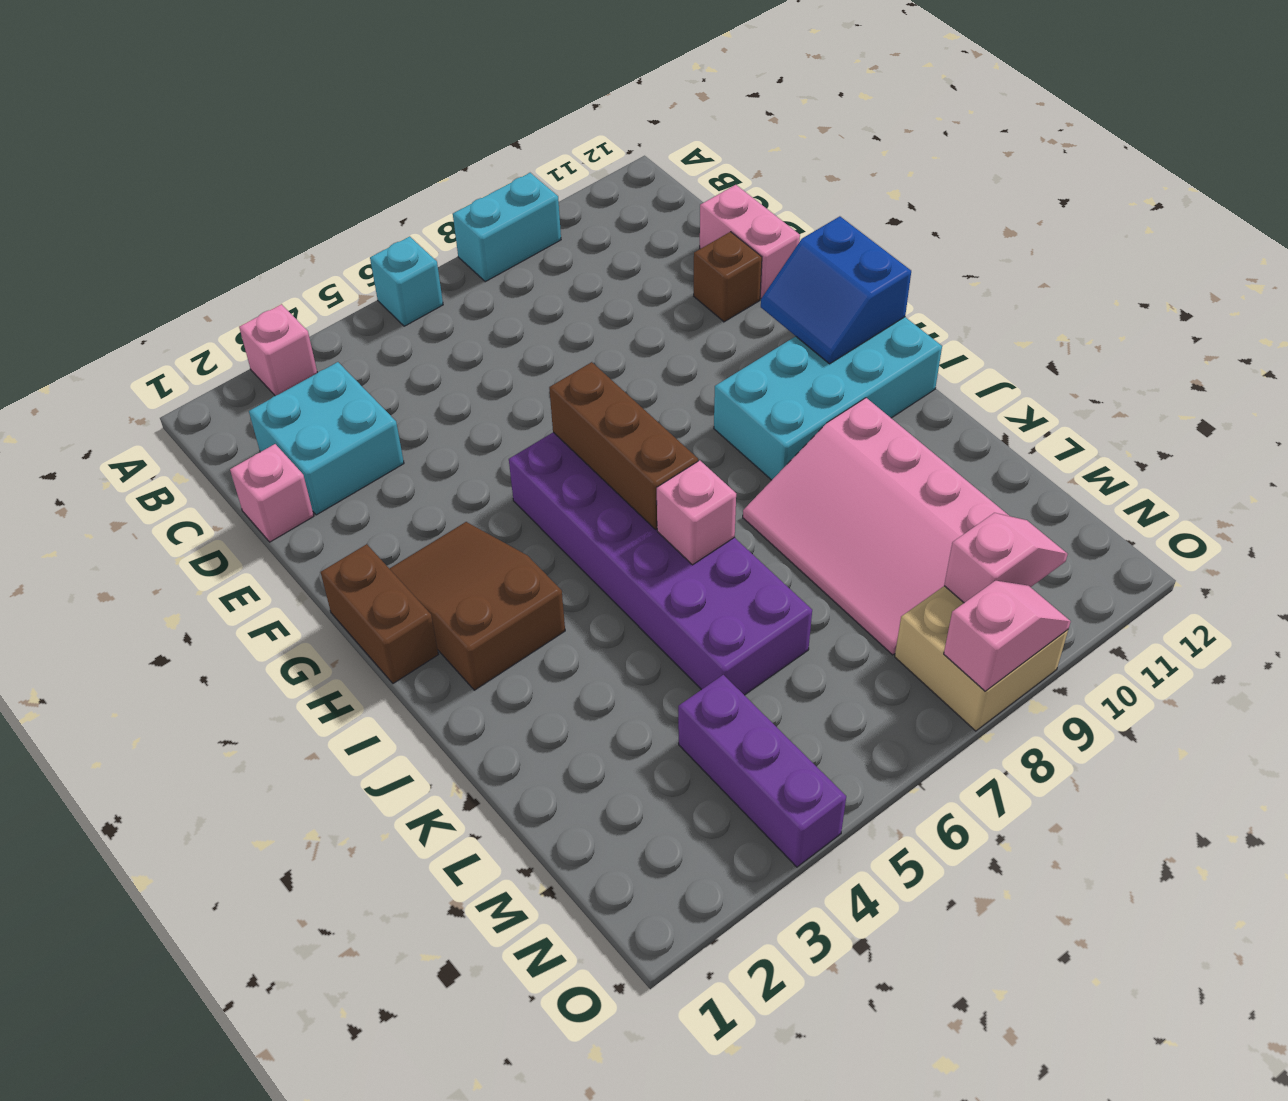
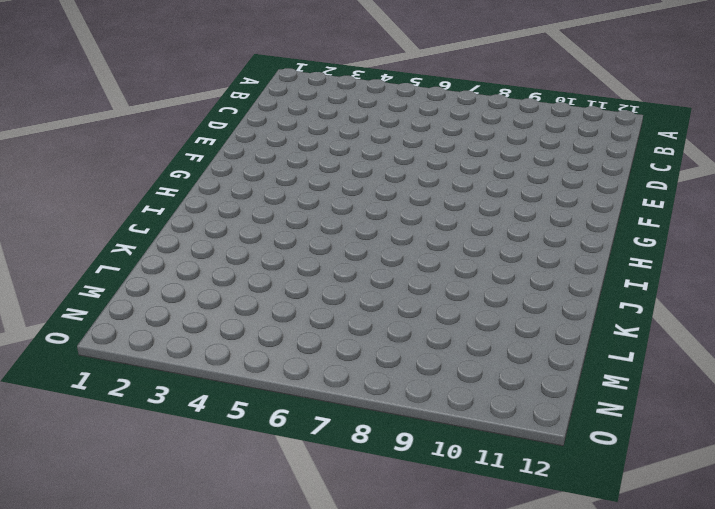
none -> pink 1x1 brick [239,304,317,396]
none -> cyan 1x1 brick [370,236,443,326]
none -> cyan 1x2 brick [453,173,561,282]

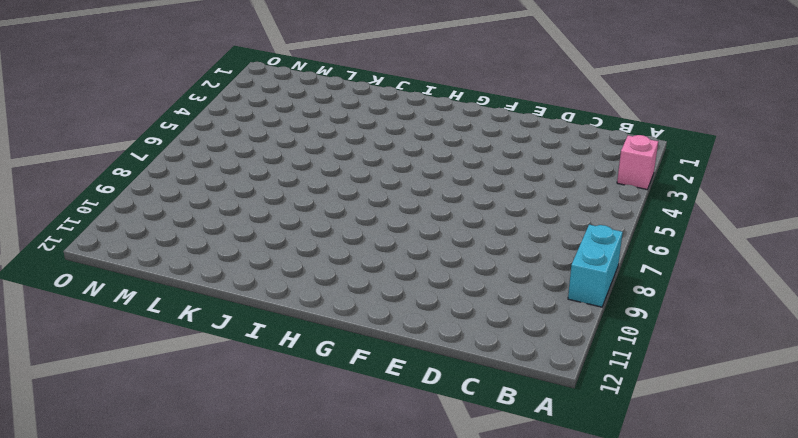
none -> cyan 1x1 brick [370,236,443,326]
none -> cyan 2x2 brick [249,362,404,515]
none -> pink 1x1 brick [230,444,314,542]

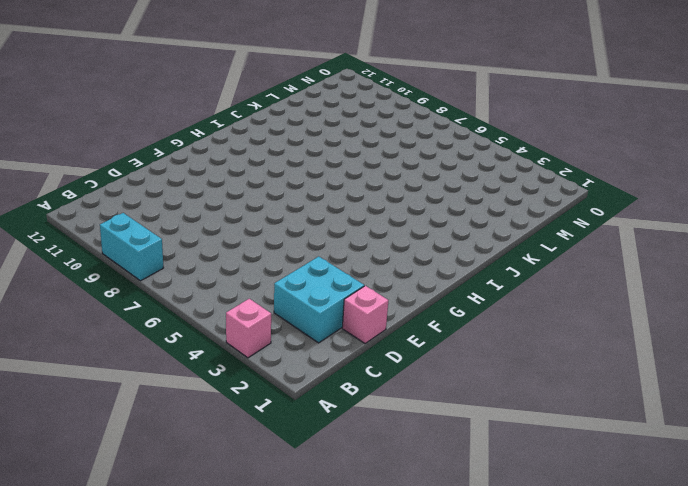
none -> cyan 1x1 brick [370,236,443,326]
none -> pink 1x2 brick [700,185,800,298]
none -> brown 1x1 brick [694,232,762,322]

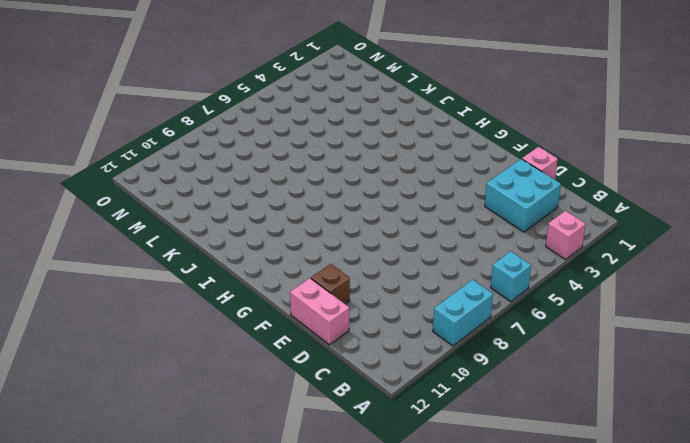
none -> brown 1x2 brick [321,544,438,683]
none -> brown 2x3 slope [389,522,565,690]
none -> purple 2x6 brick [509,432,812,695]

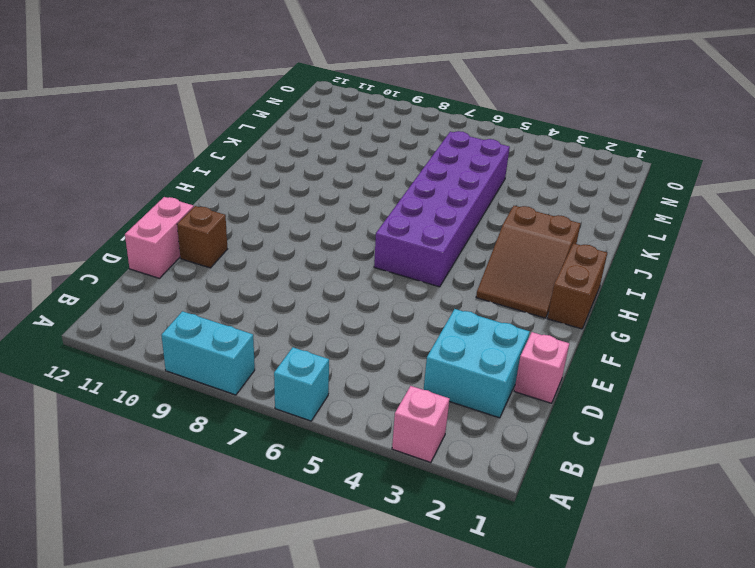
none -> cyan 2x4 brick [714,317,942,480]
none -> pink 3x4 slope [743,398,1009,655]
none -> purple 1x3 brick [678,675,846,867]

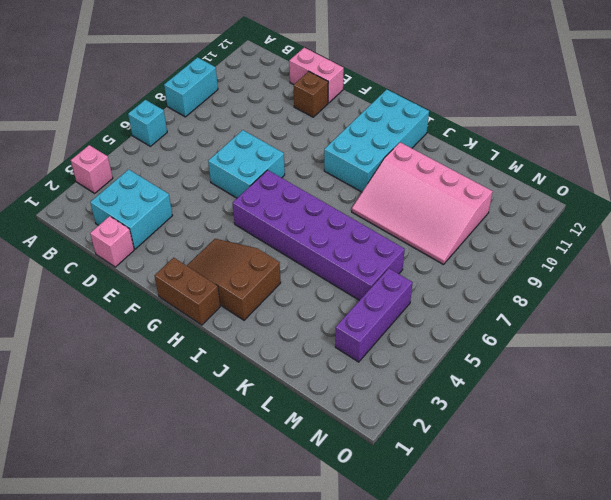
cyan 2x2 brick [208,130,285,198] -> none
purple 1x3 brick [335,269,413,362] -> purple 1x3 brick turned to [678,675,846,867]
none -> tan 2x2 brick [895,586,1068,731]
none -> brown 1x3 brick [549,362,698,529]
none -> blue 2x2 slope [761,216,911,364]

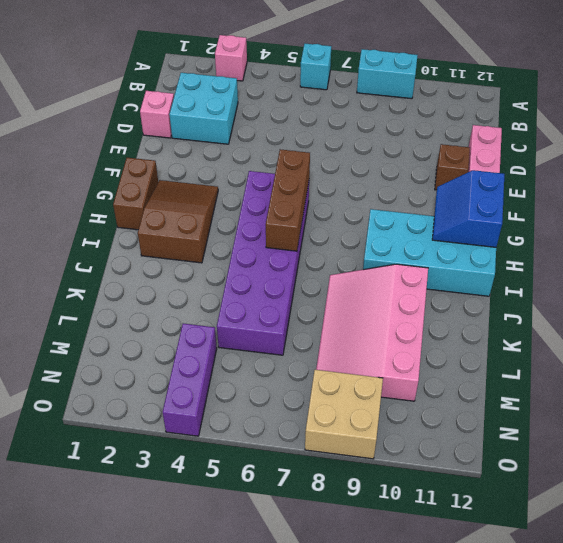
none -> pink 1x1 brick [657,460,736,565]
none -> pink 1x2 slope [944,513,1068,603]
none -> pink 1x2 slope [944,581,1071,691]

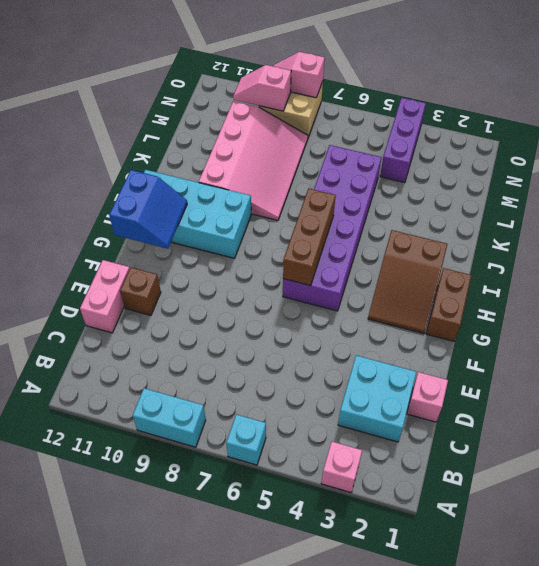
none -> pink 1x1 brick [657,460,736,565]

